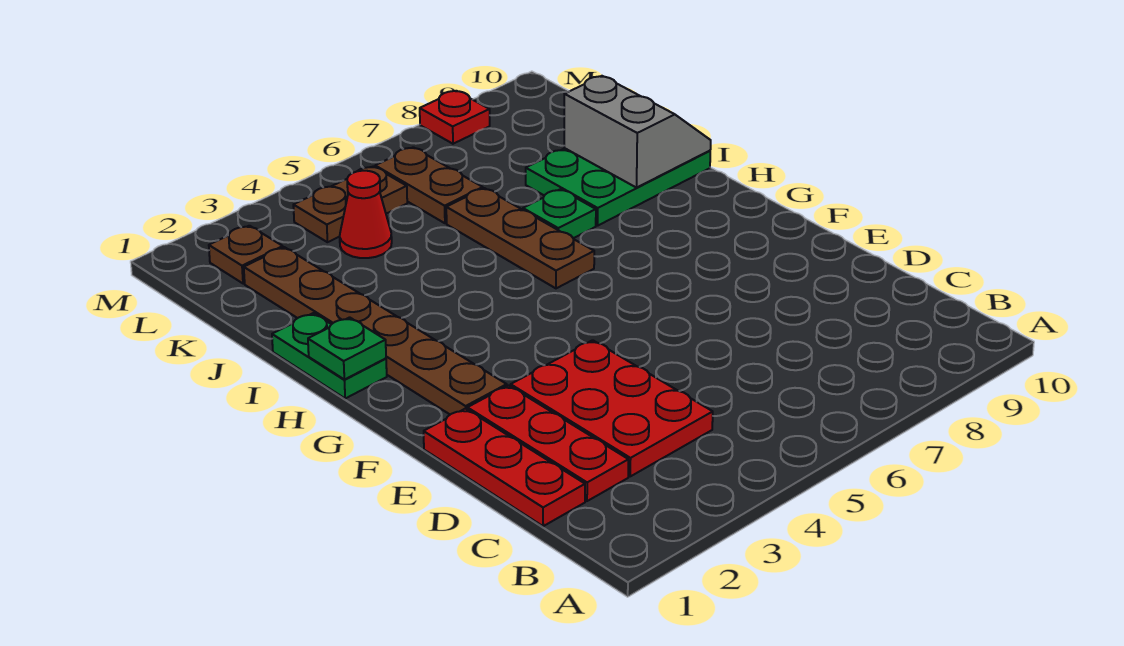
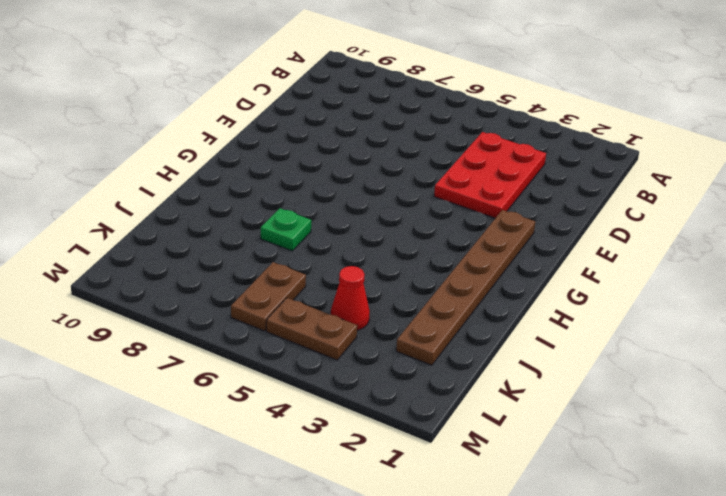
none -> red 1x3 plate [424,409,585,526]
none -> red 1x3 plate [467,385,628,501]
none -> green 1x2 plate [272,313,387,398]

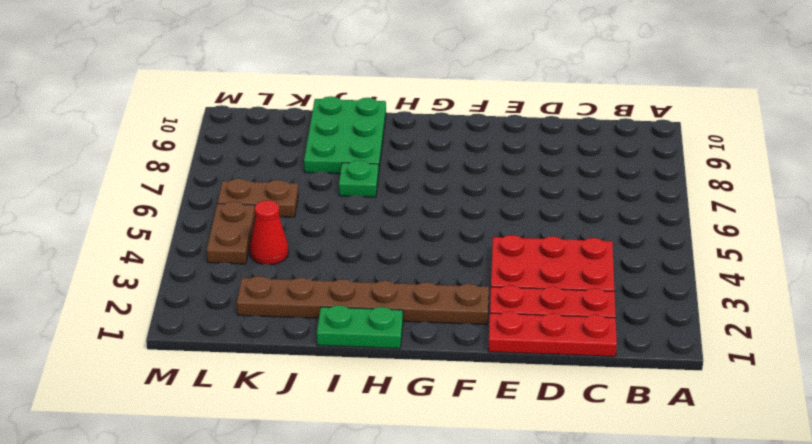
none -> brown 1x3 plate [446,188,594,288]
none -> brown 1x1 plate [209,226,283,284]
none -> red 1x1 plate [420,91,490,144]

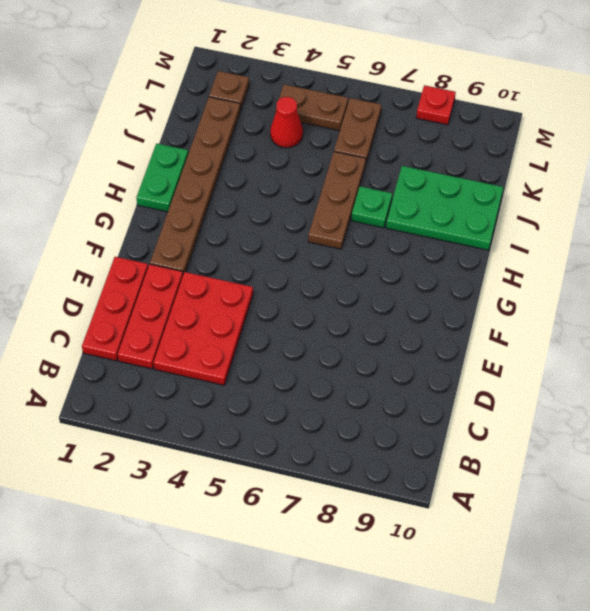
none -> green 1x1 plate [308,317,386,380]
none -> grey 2x2 slope [564,76,711,188]

